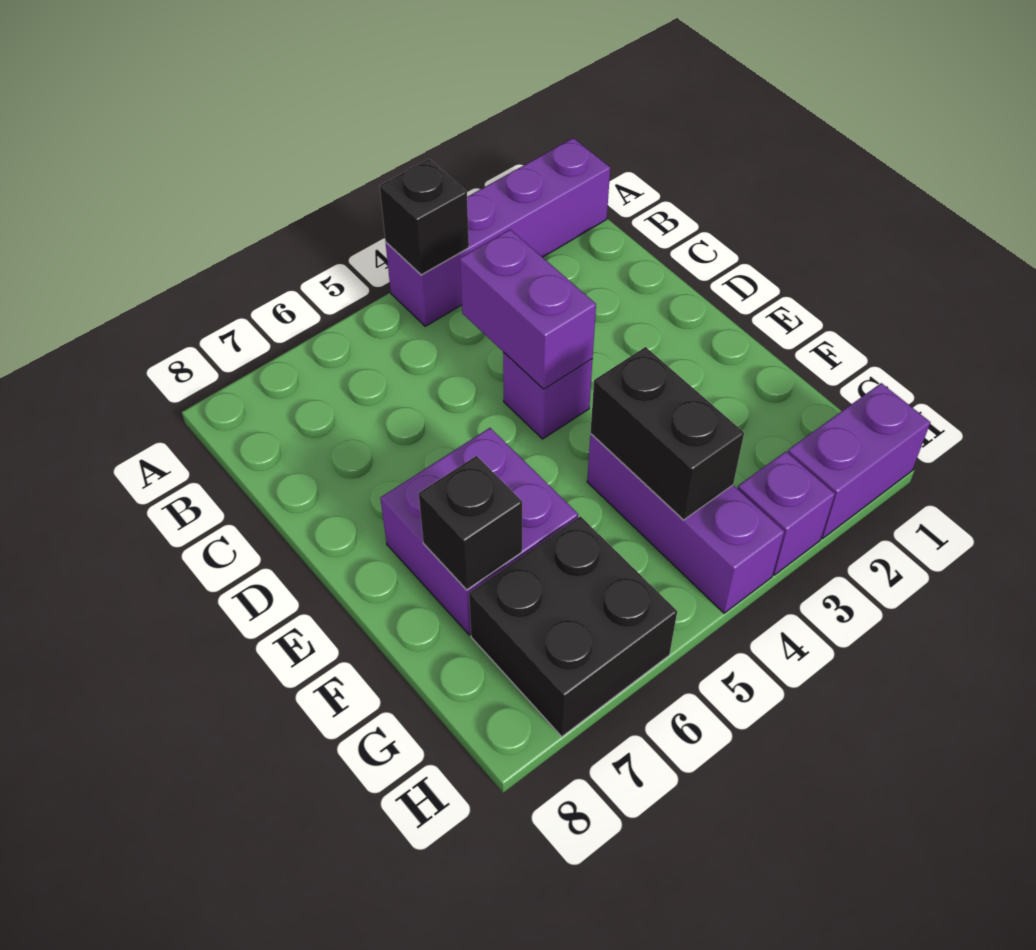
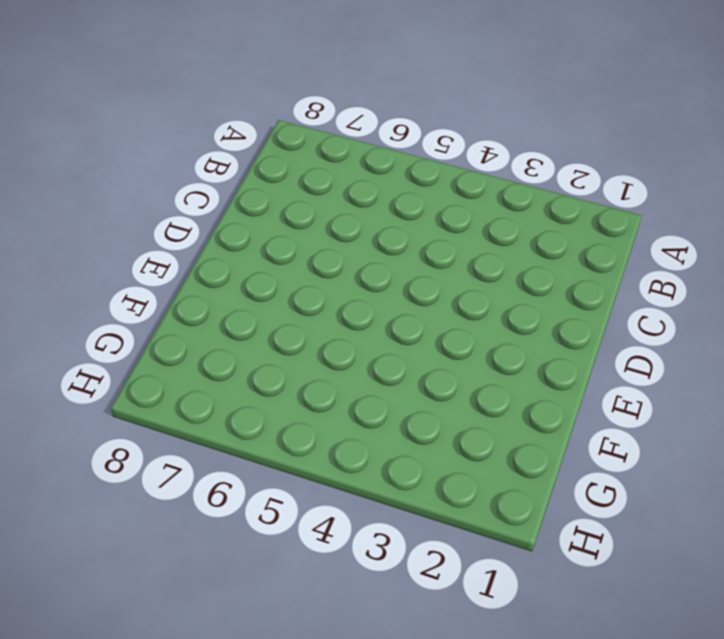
none -> purple 1x4 brick [386,138,610,326]
none -> purple 1x1 brick [503,352,593,439]

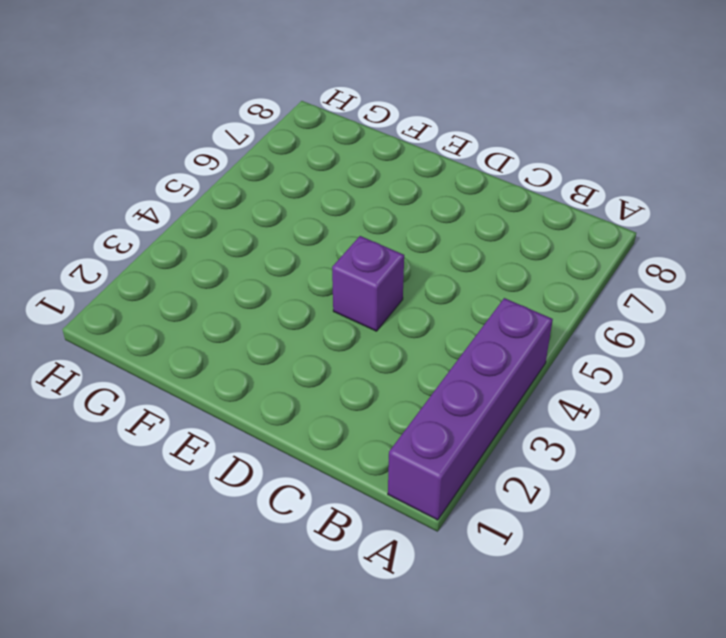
none -> purple 2x2 brick [380,428,578,635]
none -> purple 1x3 brick [587,434,784,613]

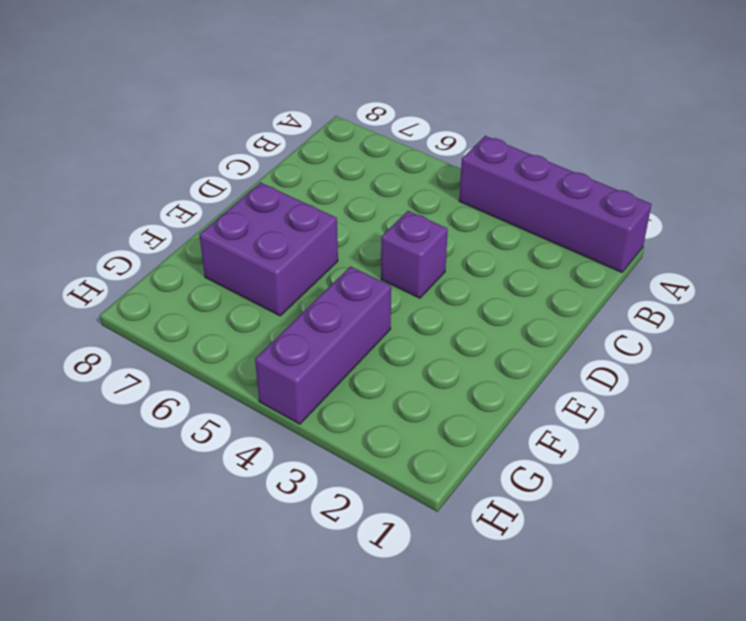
none -> black 2x2 brick [469,516,677,737]
none -> purple 1x2 brick [788,383,930,538]

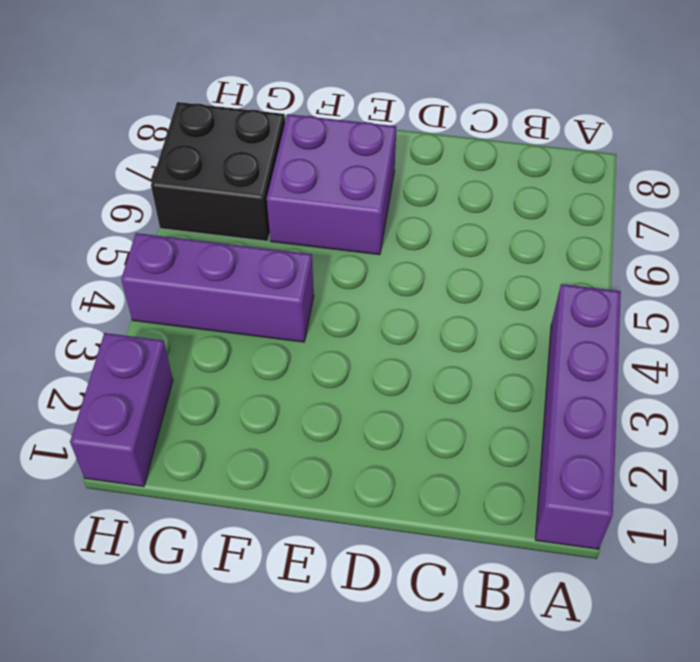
none -> purple 1x1 brick [503,352,593,439]
none -> purple 1x1 brick [737,452,835,575]

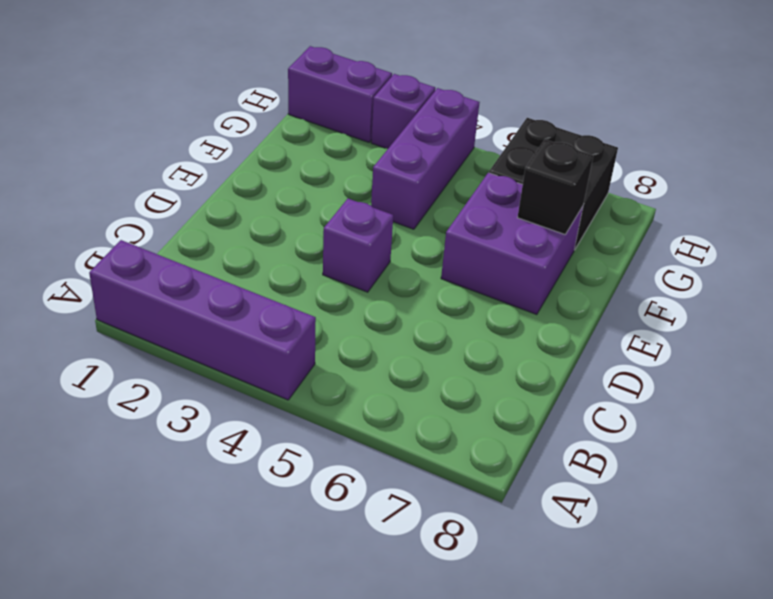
none -> black 1x1 brick [380,159,469,275]
none -> purple 1x2 brick [460,230,596,389]

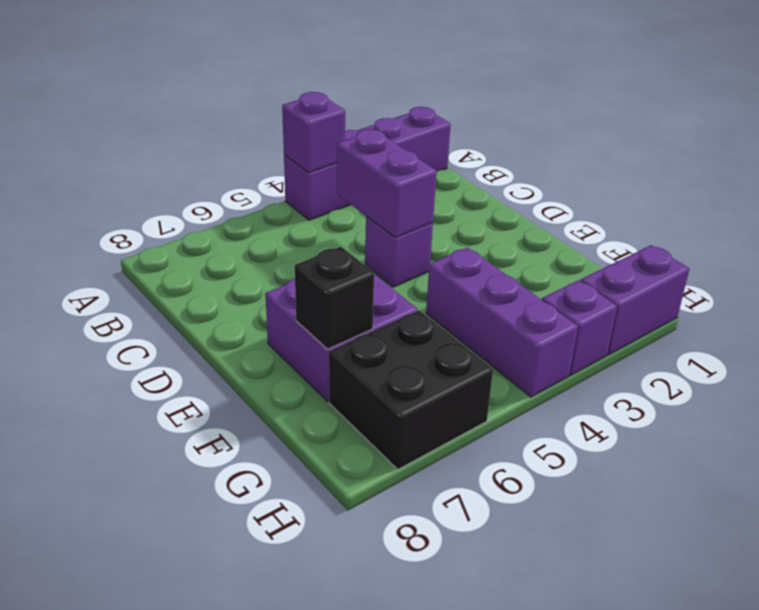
purple 1x1 brick [282,92,345,173] -> black 1x1 brick [380,159,469,275]
none -> black 1x2 brick [590,347,744,520]

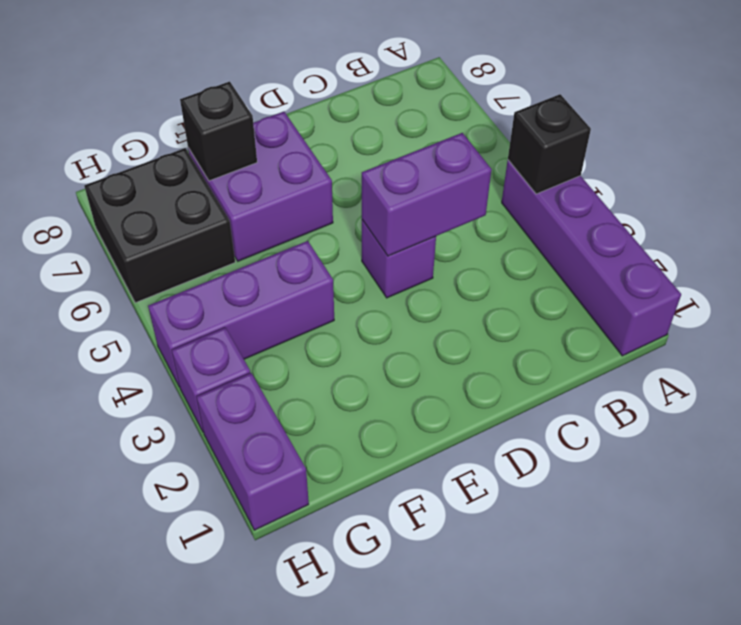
none -> black 1x2 brick [590,347,744,520]

